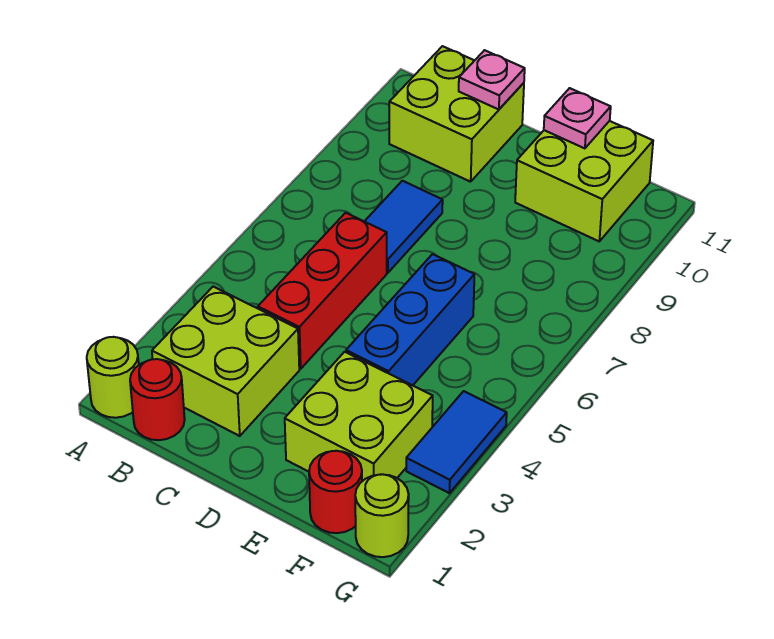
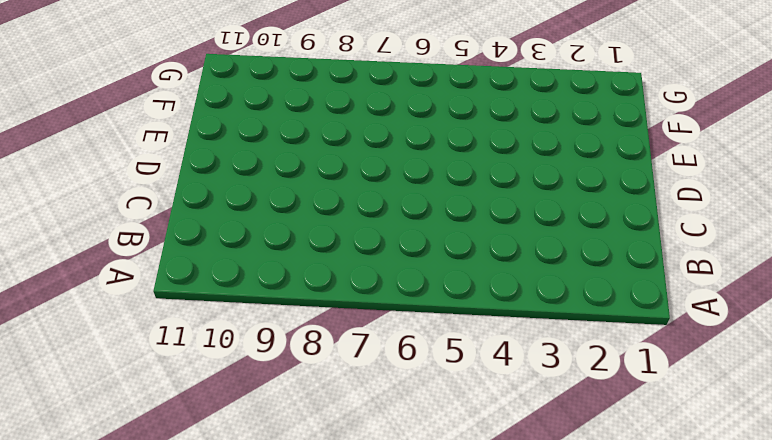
none -> lime 1x1 round brick [87,337,139,418]
none -> red 1x1 round brick [130,359,185,440]
none -> lime 2x2 brick [152,287,299,436]

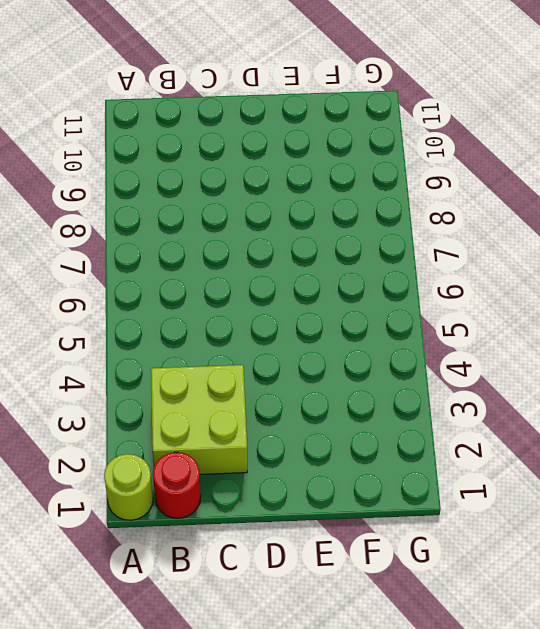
none -> lime 2x2 brick [389,46,524,182]
none -> red 1x3 brick [258,213,387,369]
none -> blue 1x2 tile [365,181,443,273]

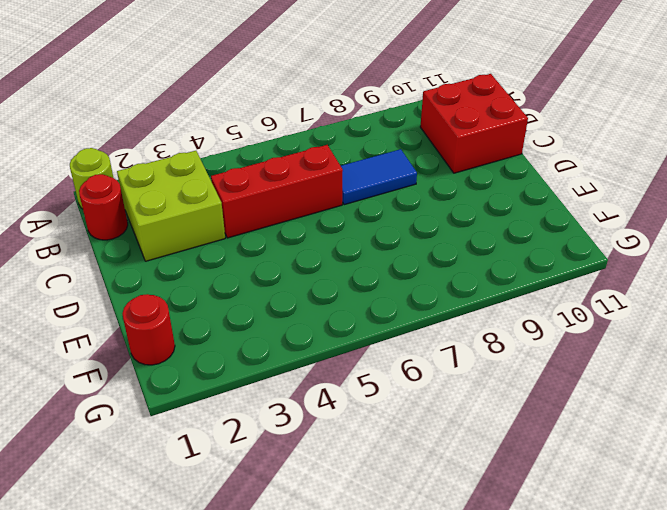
red 2x2 brick [420,74,528,173] -> lime 2x2 brick [389,46,524,182]
none -> lime 2x2 brick [285,352,433,481]
none -> blue 1x3 brick [346,254,475,385]
none -> lime 2x2 brick [515,121,653,241]

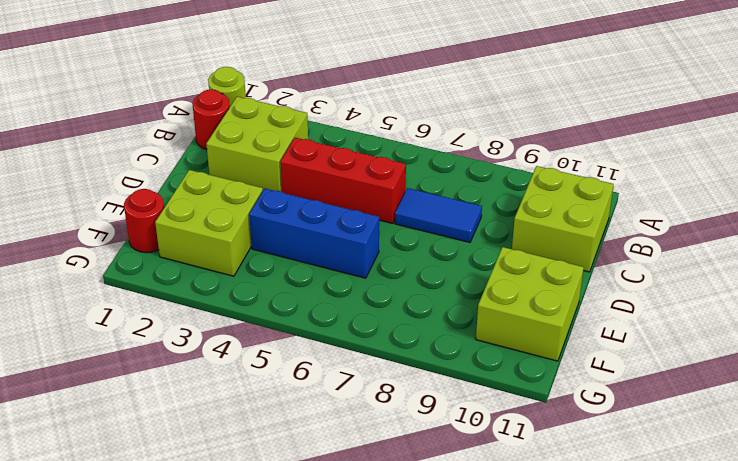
none -> lime 1x1 round brick [355,474,409,557]
none -> blue 1x2 tile [406,391,507,493]
none -> pink 1x1 plate [459,50,525,109]

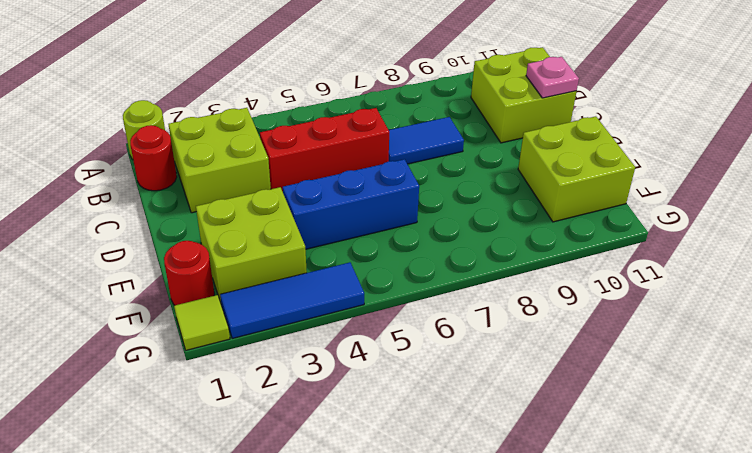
lime 1x1 tile [174,295,230,350] -> lime 1x1 round brick [355,474,409,557]
blue 1x3 tile [220,262,364,338] -> blue 1x2 tile [406,391,507,493]
none -> pink 1x1 plate [544,88,611,148]

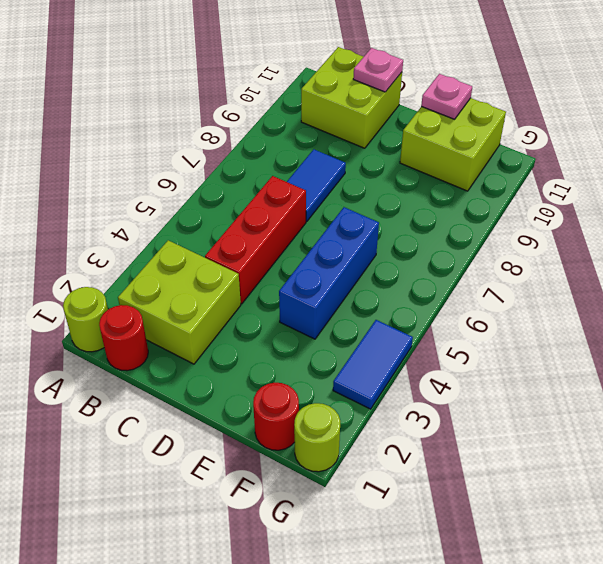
none -> lime 2x2 brick [285,352,433,481]

